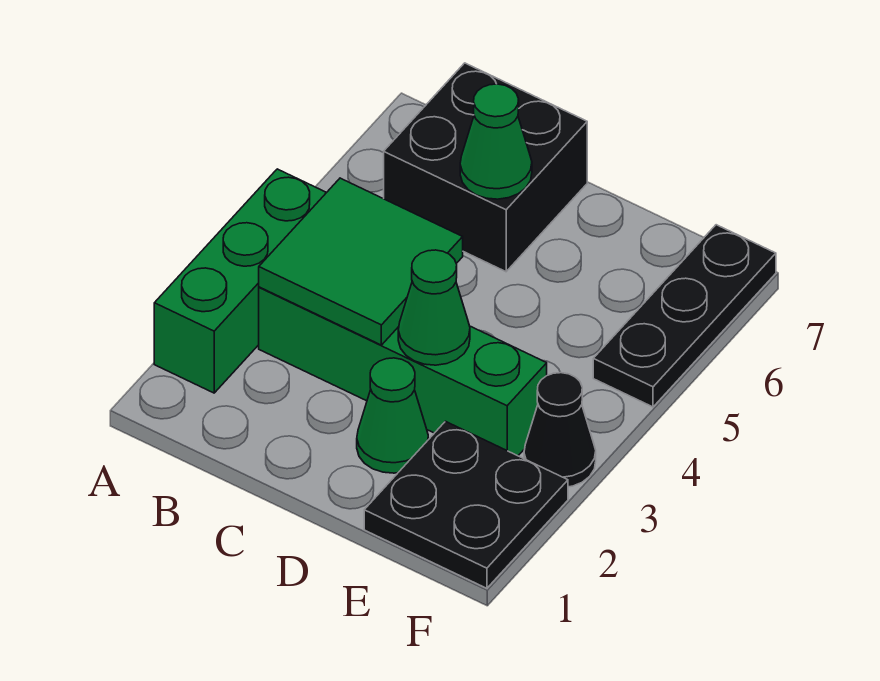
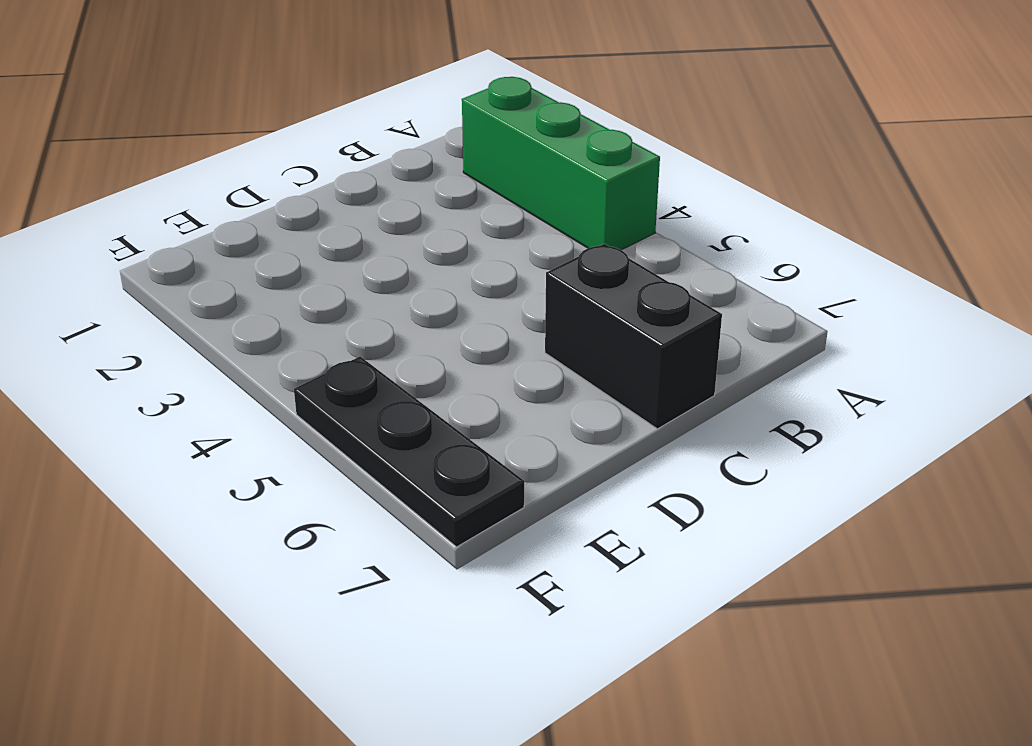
black 1x2 brick [545,244,722,429] -> black 2x2 brick [384,63,587,272]
none -> green 1x4 brick [259,287,547,456]
none -> green 1x1 cone [357,358,428,473]

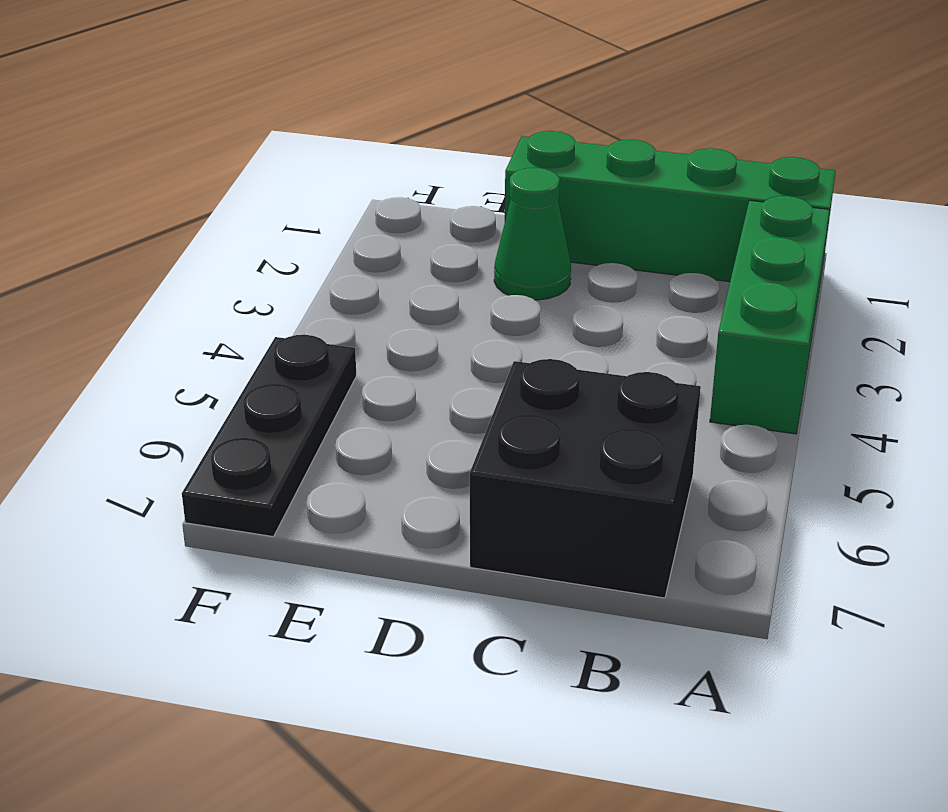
green 1x4 brick [505,131,836,282] -> green 1x4 brick moved to [259,287,547,456]
none -> black 2x2 plate [364,421,568,588]
none -> black 1x1 cone [524,373,596,487]

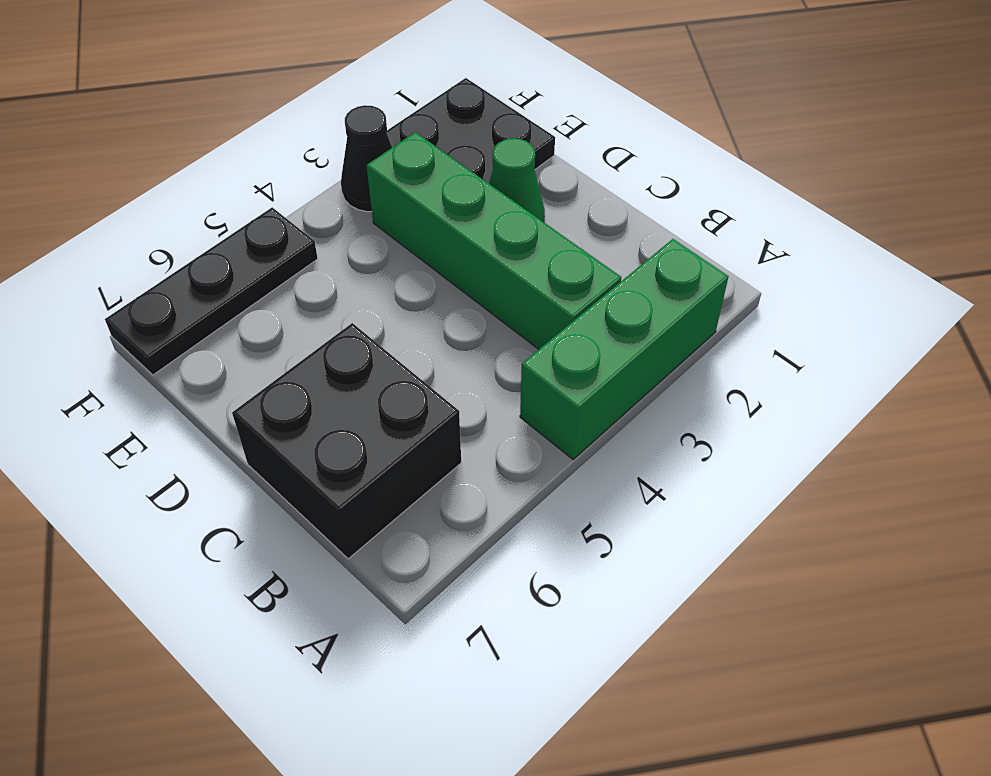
none -> green 2x2 tile [259,178,463,345]
none -> green 1x1 cone [460,84,532,199]

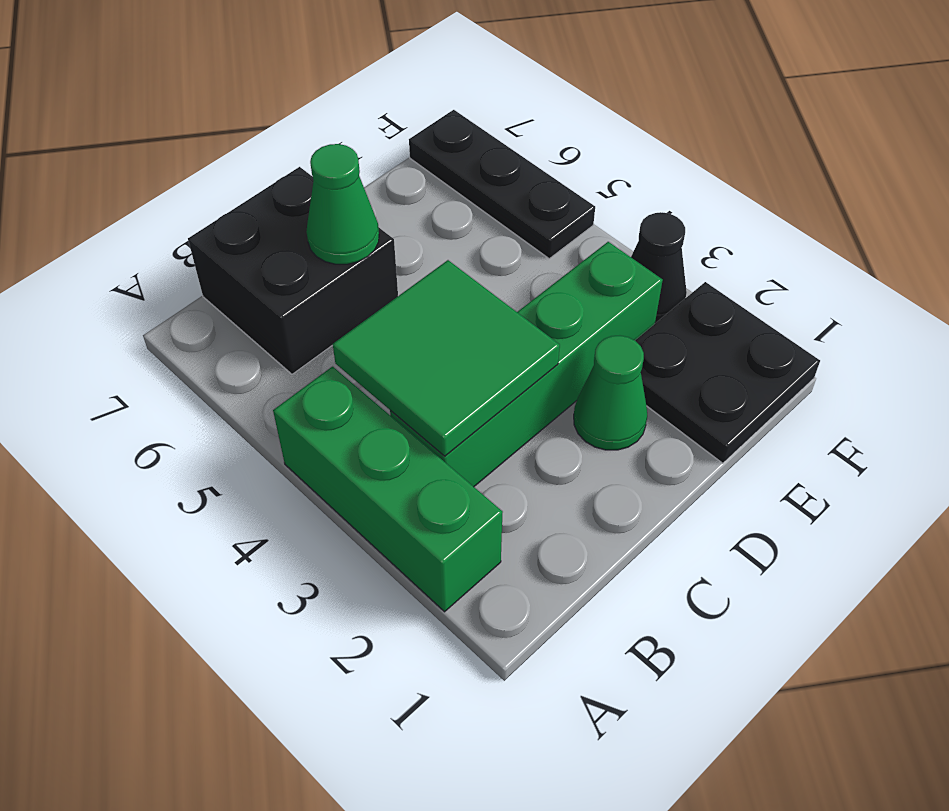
none -> green 1x1 cone [398,250,470,365]

